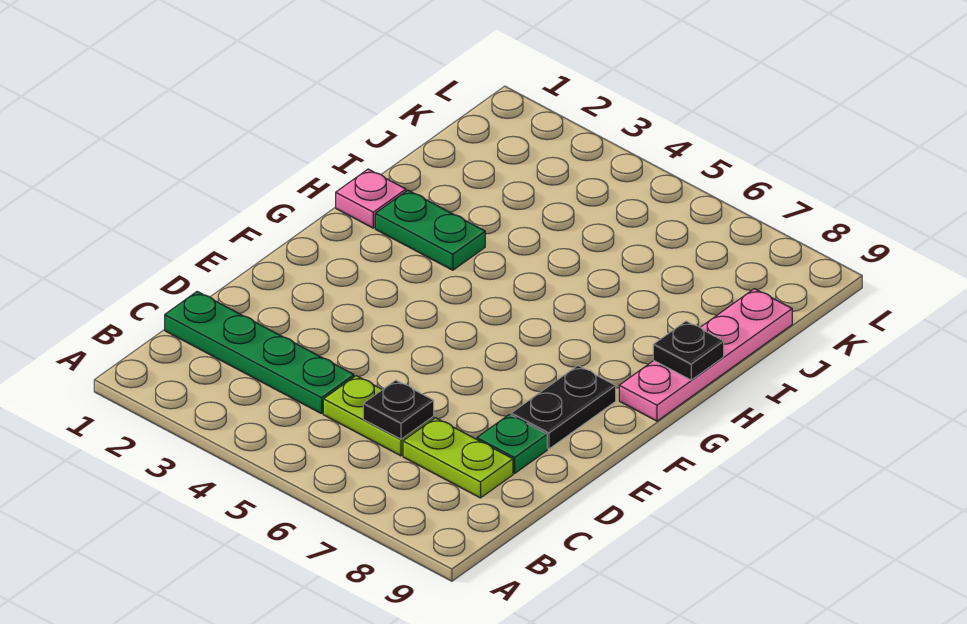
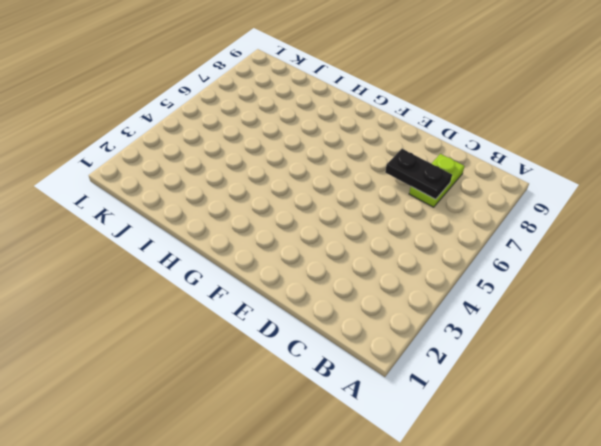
black 1x2 plate [385,149,452,199] -> black 1x2 plate moved to [511,366,616,449]
none -> green 1x4 plate [165,292,354,414]
none -> lime 1x2 plate [323,376,434,456]

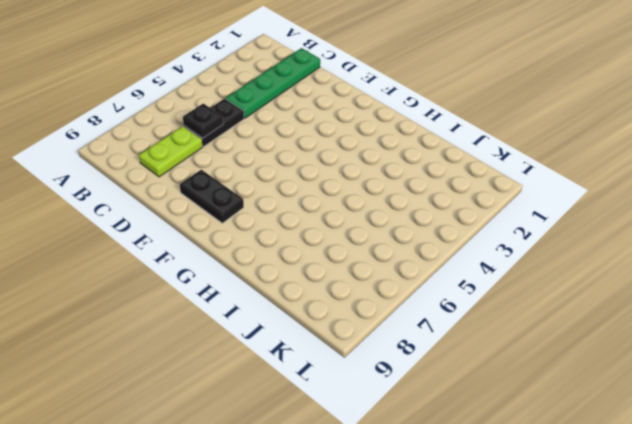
black 1x2 plate [184,99,244,147] -> lime 1x2 plate [323,376,434,456]
none -> green 1x1 plate [477,414,547,473]
none -> pink 1x4 plate [619,289,792,421]

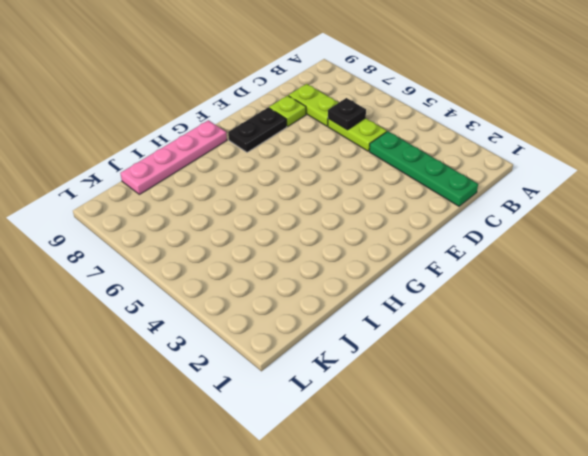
lime 1x1 plate [269,96,306,126] -> green 1x1 plate [477,414,547,473]
none -> pink 1x1 plate [336,169,406,228]
none -> green 1x2 plate [375,190,485,270]

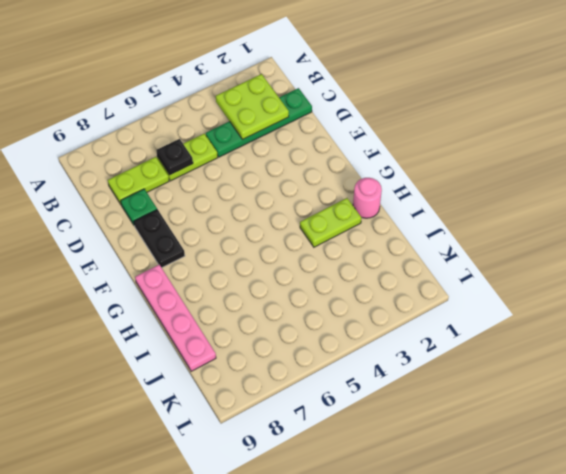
lime 2x2 plate [216,74,289,140] -> none
pink 1x1 round brick [353,178,382,218] -> pink 1x1 plate [336,169,406,228]
lime 1x2 plate [300,198,362,247] -> green 1x2 plate [375,190,485,270]
none -> black 1x1 plate [653,321,724,380]

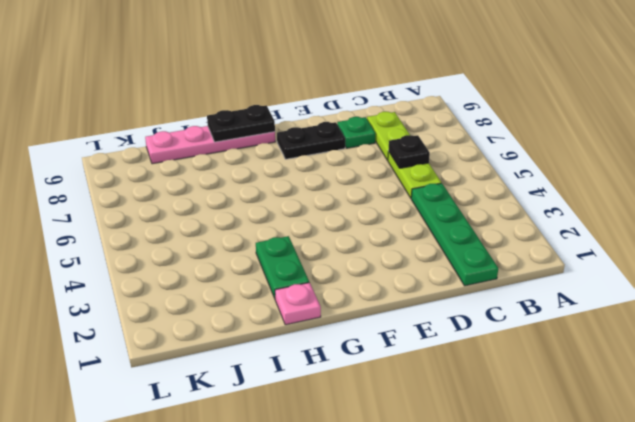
black 1x2 plate [207,105,275,142] -> black 1x1 plate [653,321,724,380]

